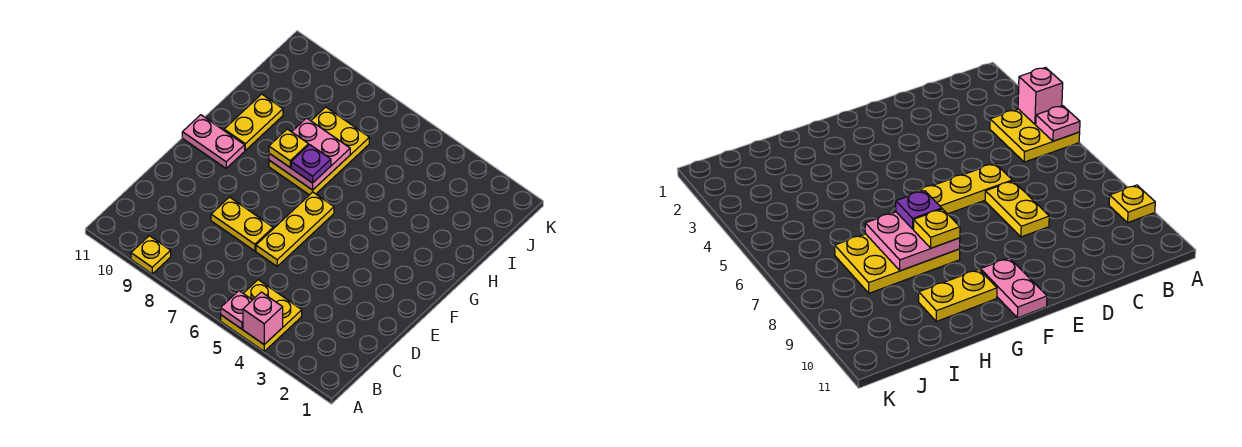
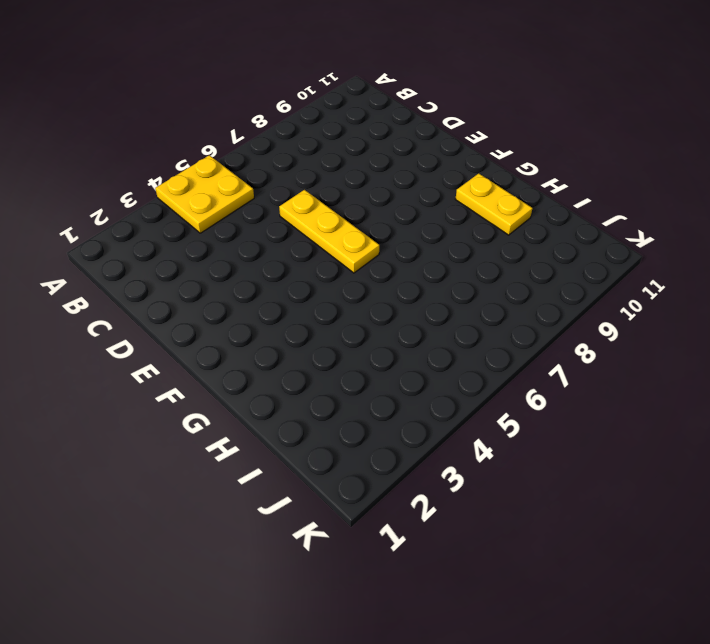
none -> yellow 1x1 plate [131,236,171,274]
none -> yellow 1x2 plate [211,197,273,251]
none -> pink 1x2 plate [182,115,245,168]

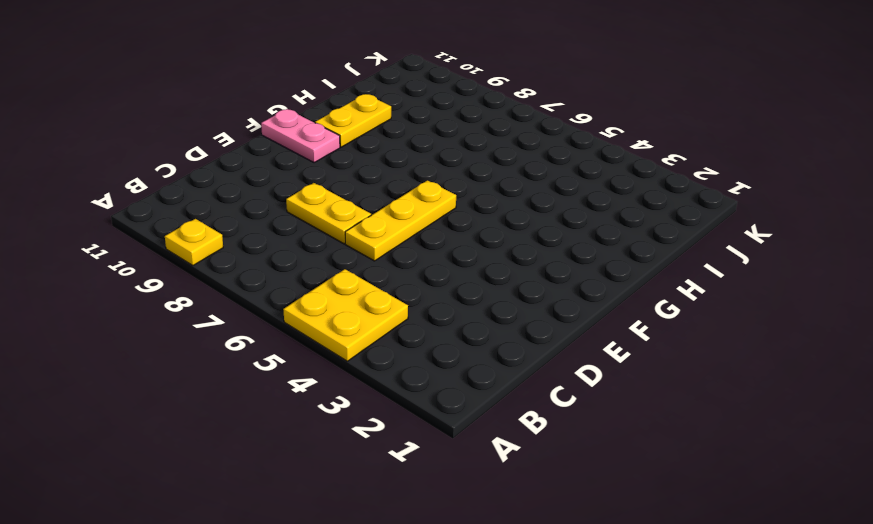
none -> yellow 2x3 plate [269,107,369,195]
none -> pink 1x1 brick [243,292,283,344]
none -> pink 1x1 plate [221,291,252,329]

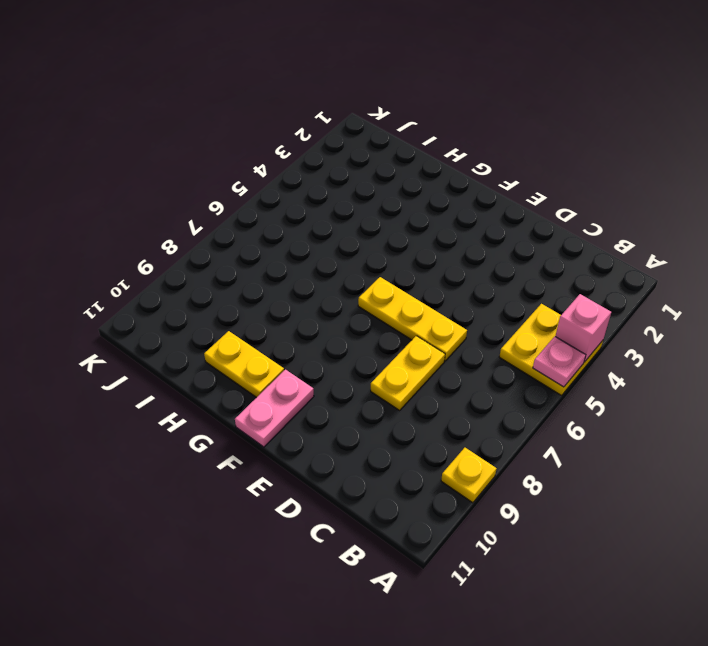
none -> yellow 2x3 plate [269,107,369,195]
none -> pink 2x2 plate [269,118,350,190]
none -> purple 1x1 plate [291,145,331,183]

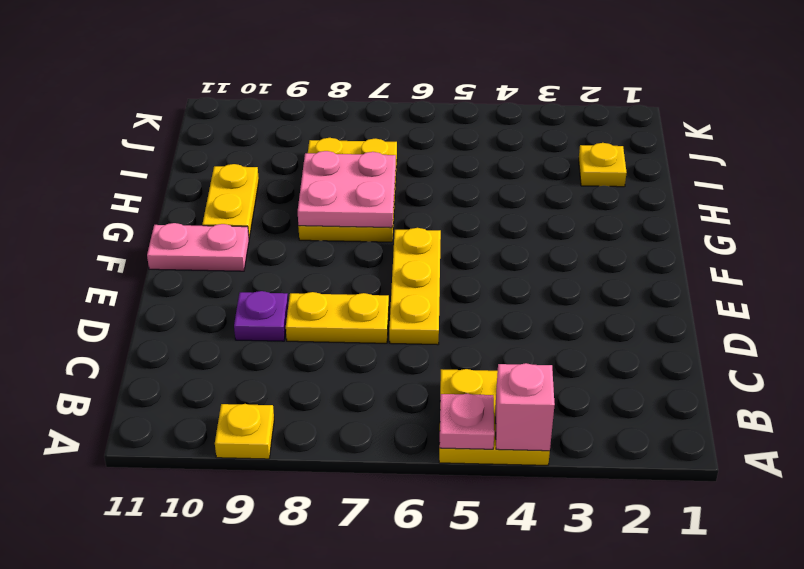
purple 1x1 plate [234,291,288,341] -> purple 1x1 plate moved to [291,145,331,183]
yellow 1x1 plate [579,143,627,187] -> yellow 1x1 plate moved to [269,129,309,167]

